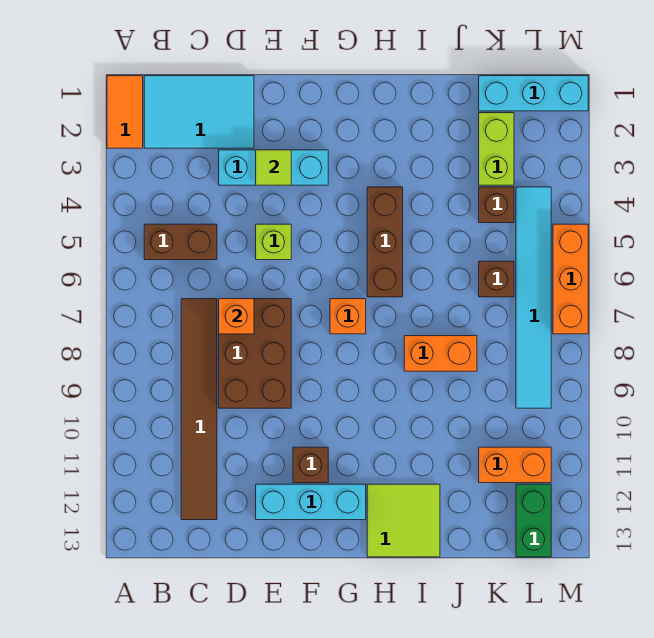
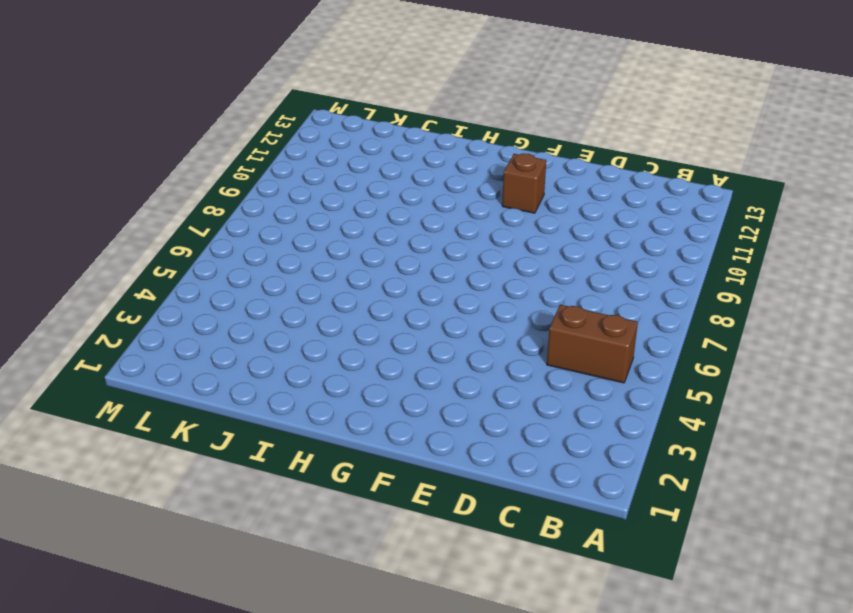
none -> orange 1x2 tile [107,76,143,148]
none -> cyan 2x3 tile [144,76,254,148]
none -> brown 1x6 tile [181,299,217,520]

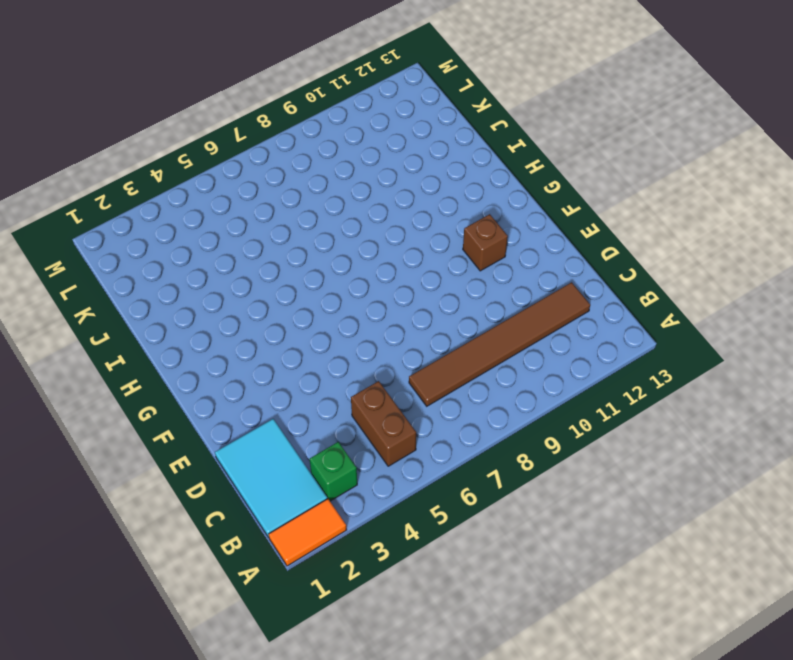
green 1x1 brick [310,442,357,501] -> none
none -> cyan 1x3 brick [219,150,328,185]
none -> brown 2x3 brick [219,299,291,408]
none -> lime 1x1 brick [256,224,291,260]

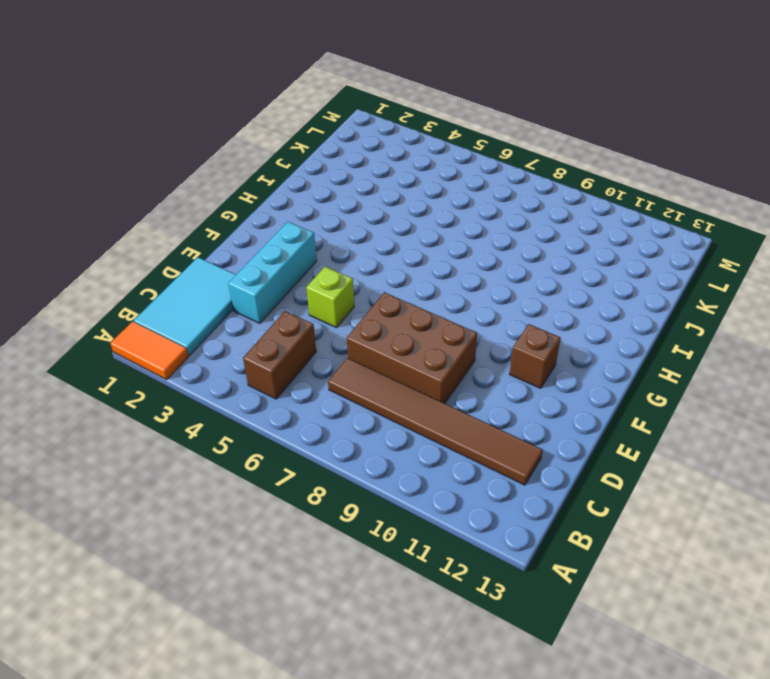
none -> cyan 1x3 brick [256,484,366,520]
none -> orange 1x1 brick [330,299,366,334]
none -> brown 1x3 brick [367,187,403,297]

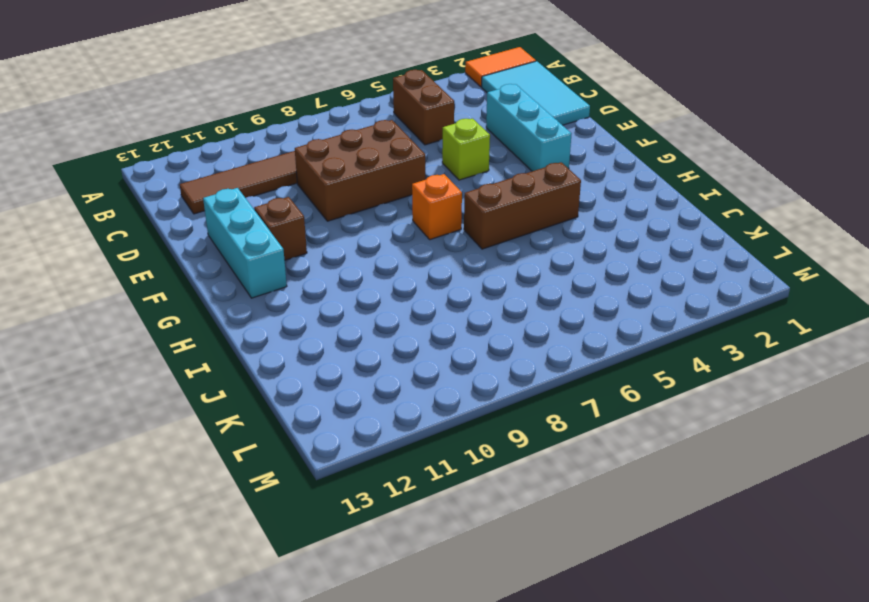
none -> lime 2x2 tile [367,484,440,557]
none -> orange 1x2 brick [404,336,477,371]
none -> cyan 1x3 brick [479,76,588,111]

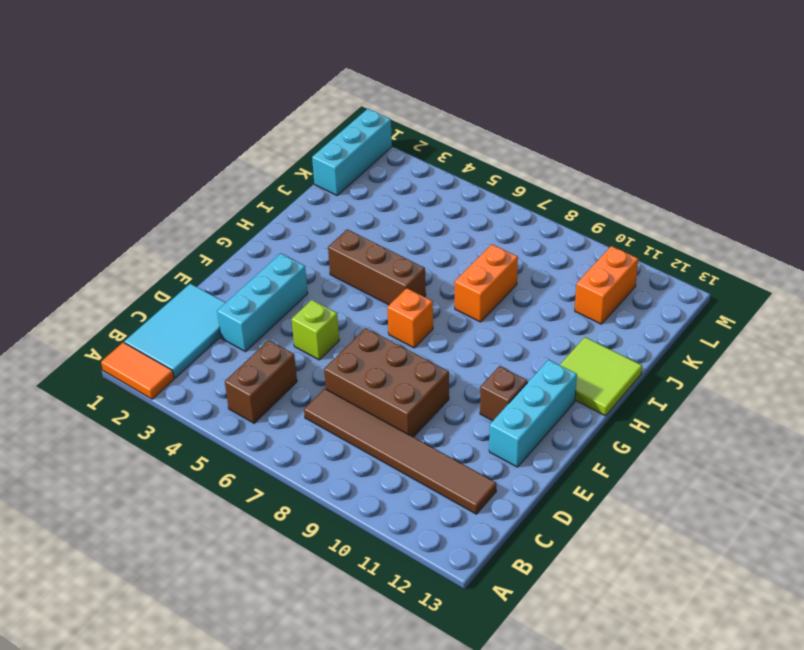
none -> lime 1x2 brick [479,113,514,185]
none -> brown 1x1 brick [479,187,514,223]
none -> brown 1x1 brick [479,261,514,297]

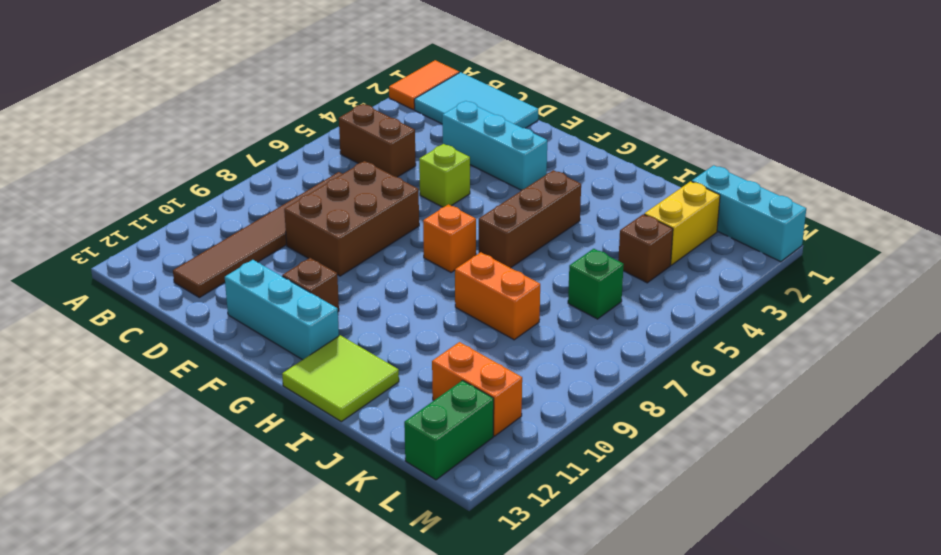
yellow 1x2 brick [644,181,720,265] -> lime 1x2 brick [479,113,514,185]
green 1x1 brick [568,249,624,319] -> brown 1x1 brick [479,261,514,297]
none -> cyan 1x6 tile [516,187,551,408]
none -> orange 1x3 brick [553,224,588,334]
none -> orange 1x1 brick [219,299,254,334]

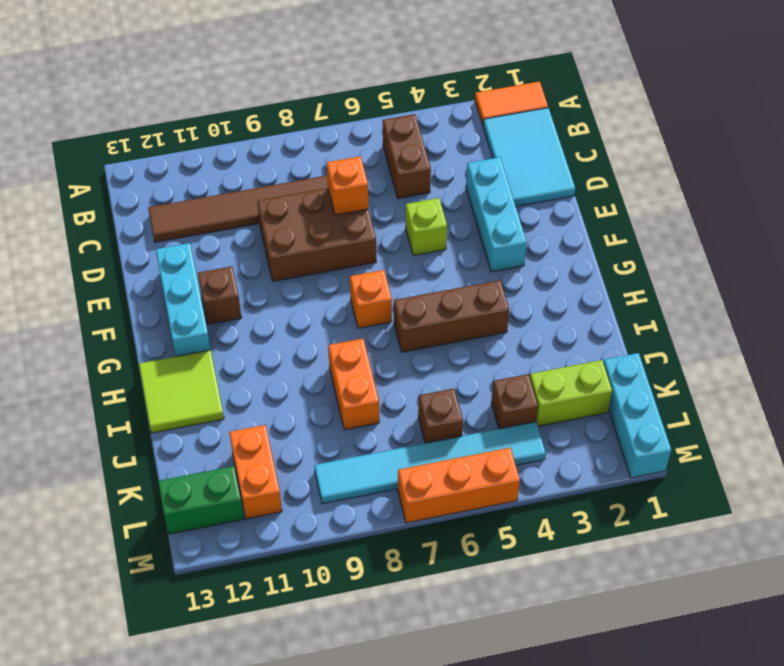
none -> lime 1x1 tile [256,150,291,185]

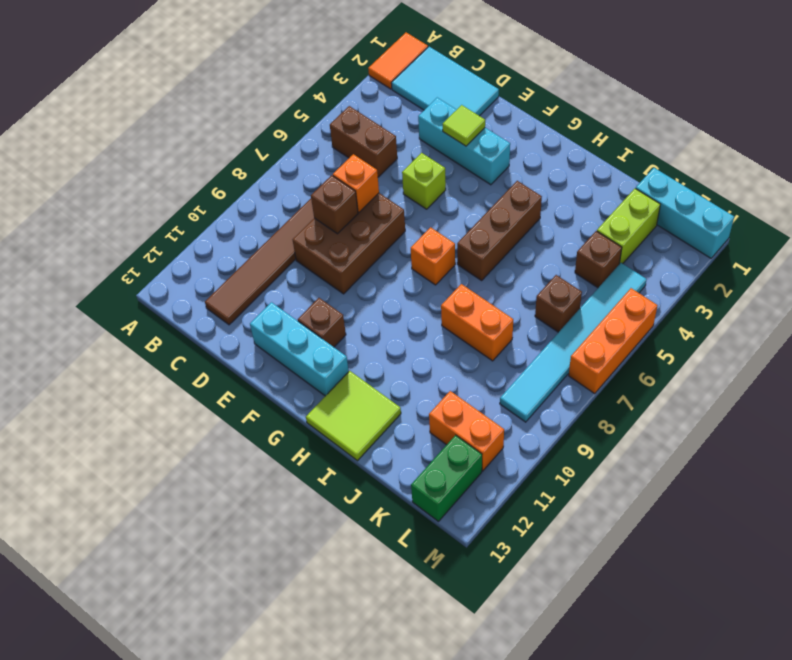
brown 1x1 brick [311,175,358,234] -> none

